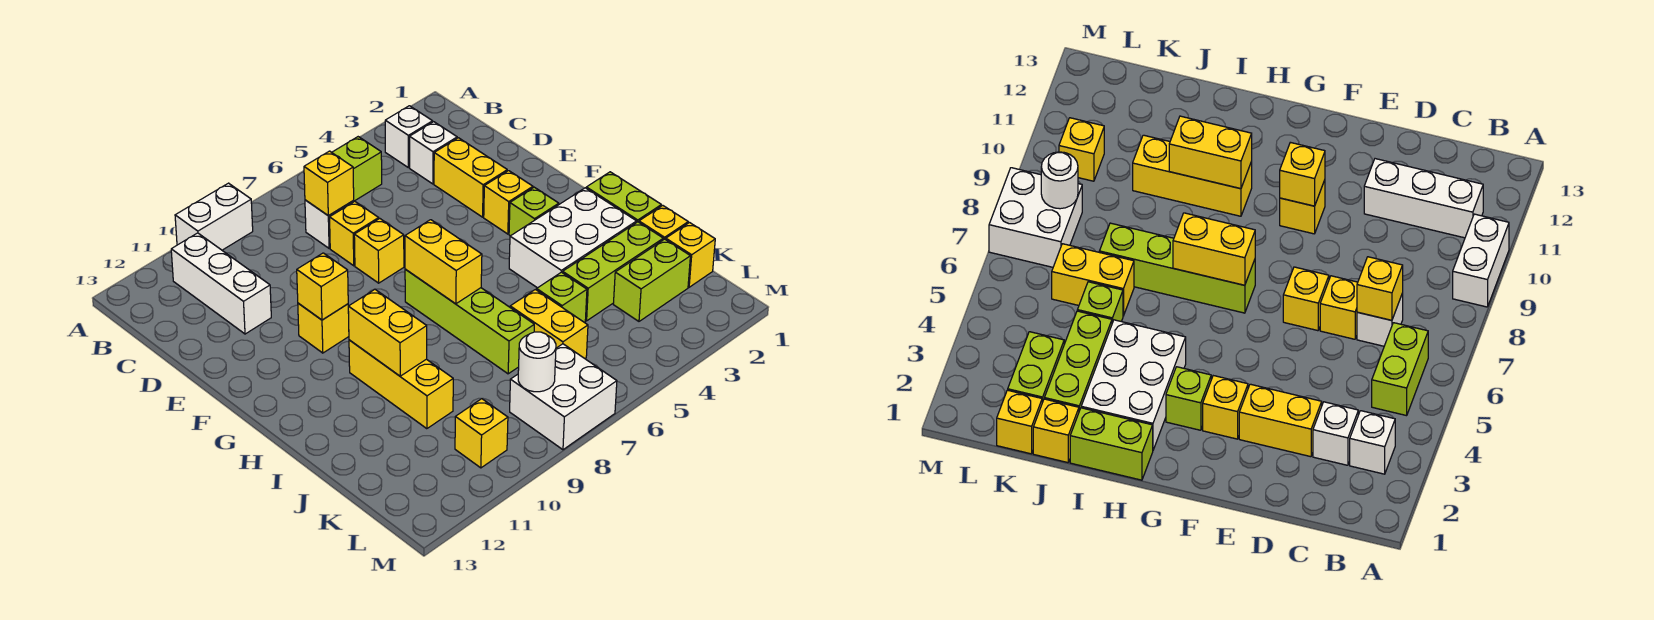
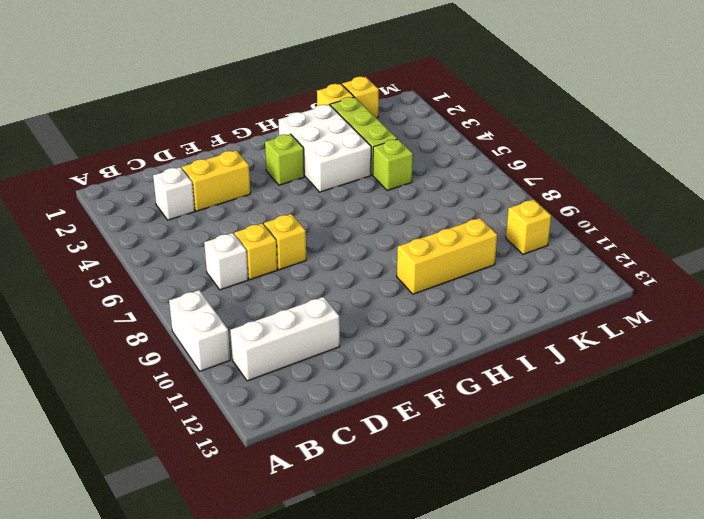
none -> white 1x1 brick [385,106,433,168]
none -> lime 1x2 brick [332,137,382,201]
none -> yellow 1x1 brick [484,171,533,234]

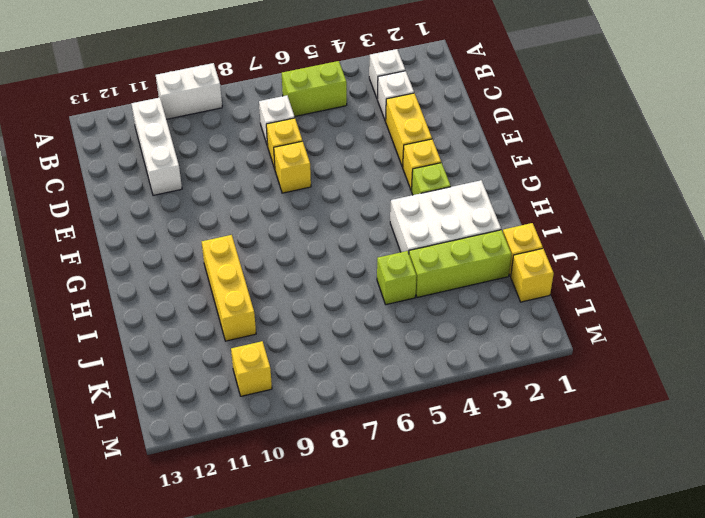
none -> yellow 1x1 brick [298,303,349,353]
none -> lime 1x4 brick [405,269,534,374]
none -> lime 1x2 brick [586,172,661,222]

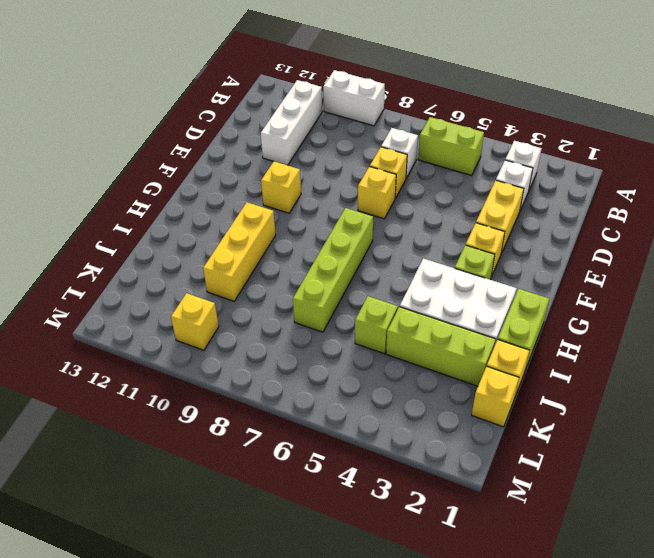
none -> yellow 1x2 brick [510,290,588,358]
none -> lime 1x2 brick [613,239,690,321]
none -> white 2x2 brick [510,344,617,450]

